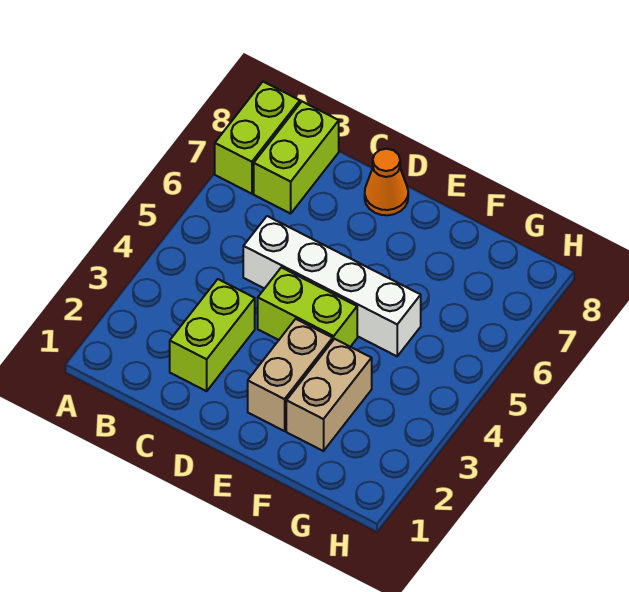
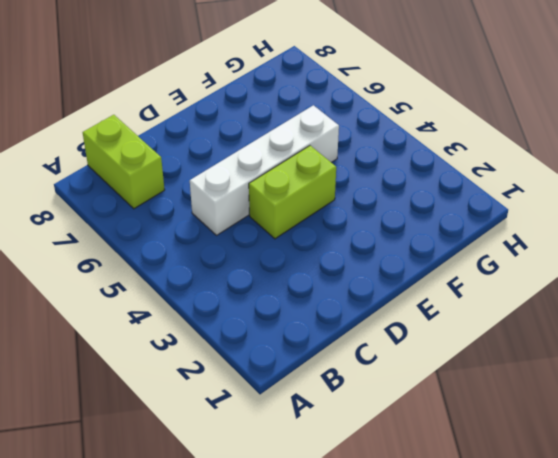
none -> lime 1x2 brick [215,82,300,194]
none -> lime 1x2 brick [170,279,255,391]

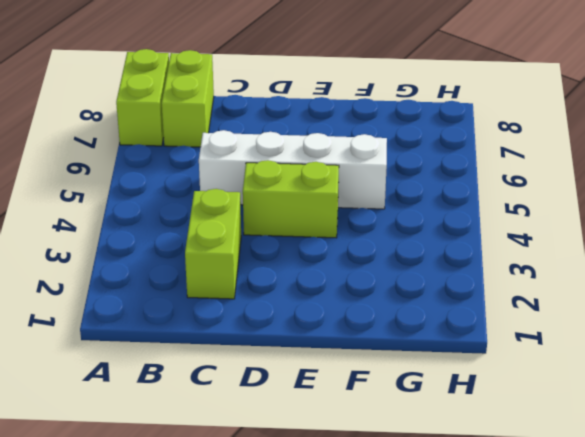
none -> orange 1x1 cone [365,149,408,215]
none -> tan 1x2 brick [248,319,333,431]

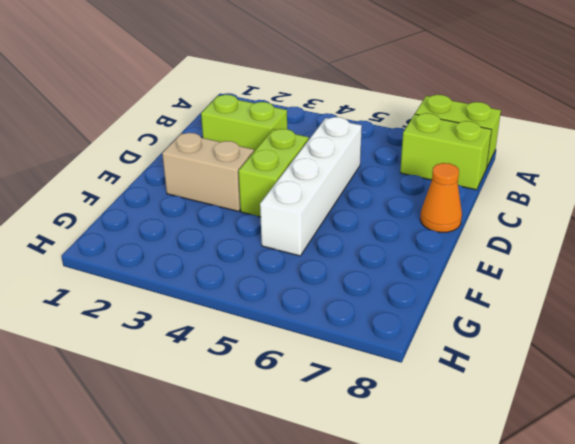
none -> tan 1x2 brick [286,339,372,451]

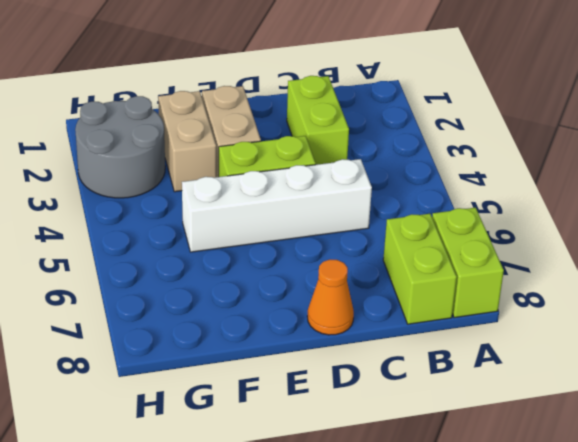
grey 2x2 round brick [75,96,165,198] -> none

